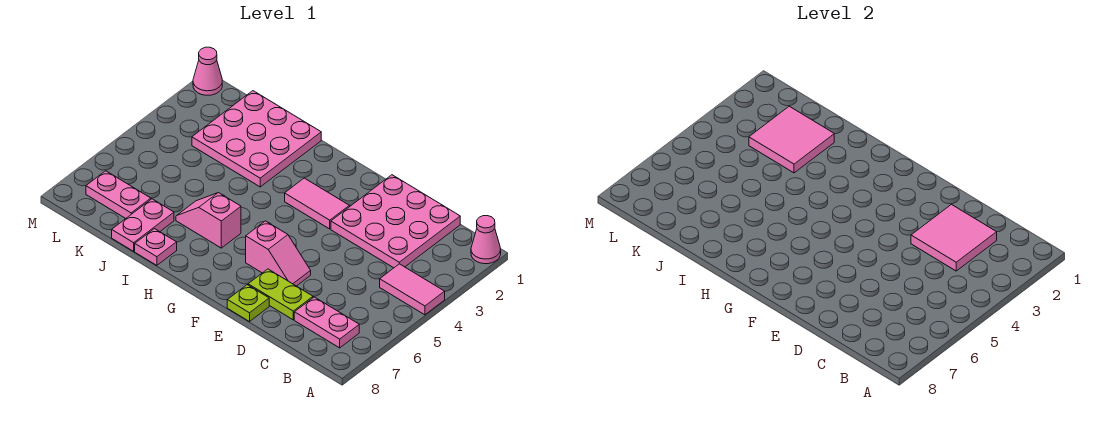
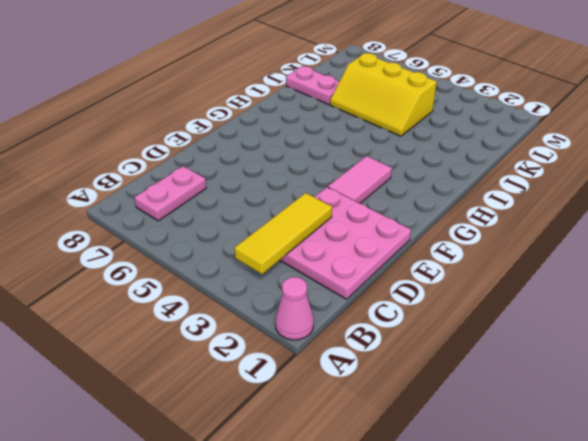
yellow 1x3 tile [235,193,332,274] -> pink 2x2 tile [911,205,997,271]
yellow 2x3 slope [330,53,437,136] -> none
none -> pink 1x2 tile [380,264,445,315]
none -> lime 1x2 plate [248,269,313,320]
none -> pink 1x2 slope [246,221,311,286]

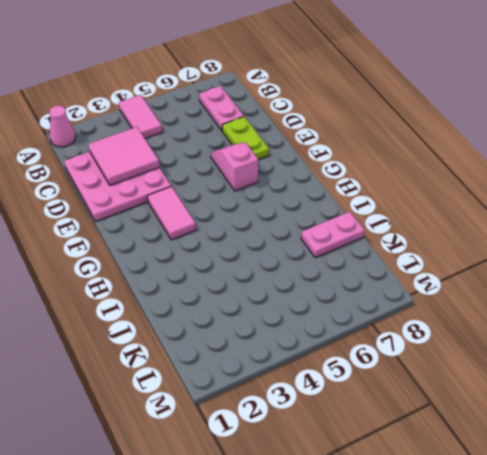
none -> lime 1x1 plate [227,285,269,322]
none -> pink 1x2 slope [176,193,241,248]
none -> pink 3x3 plate [192,91,321,187]

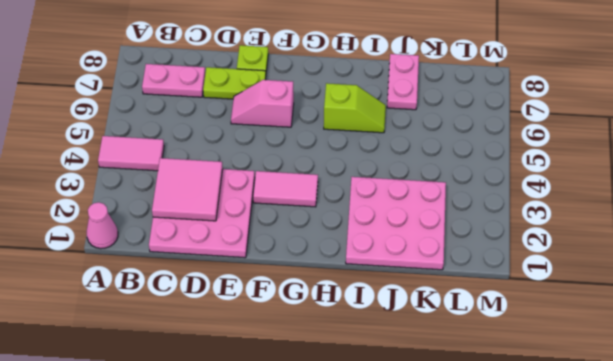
lime 1x2 slope [324,83,386,133] -> pink 1x2 slope [176,193,241,248]
none -> pink 1x1 plate [135,229,177,265]
none -> pink 1x2 plate [86,171,151,218]
none -> pink 1x1 cone [193,47,222,95]

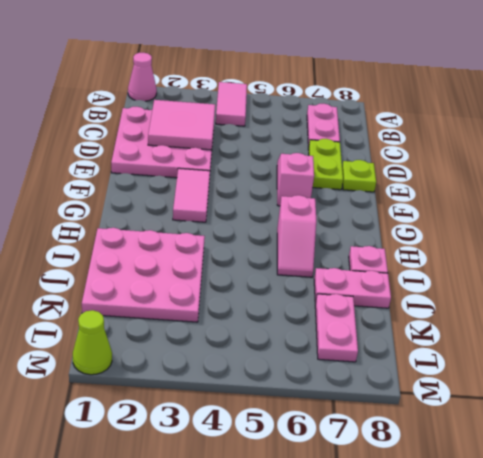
lime 1x1 cone [73,310,112,375] -> pink 1x1 cone [193,47,222,95]
none -> pink 2x2 tile [749,106,834,173]

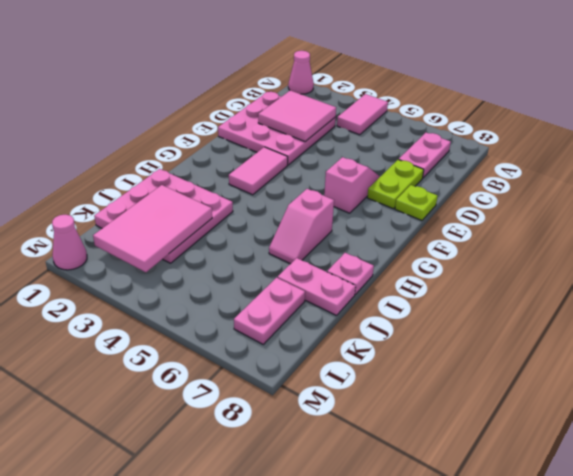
pink 2x3 tile [93,185,212,272] -> pink 2x2 tile [749,106,834,173]

